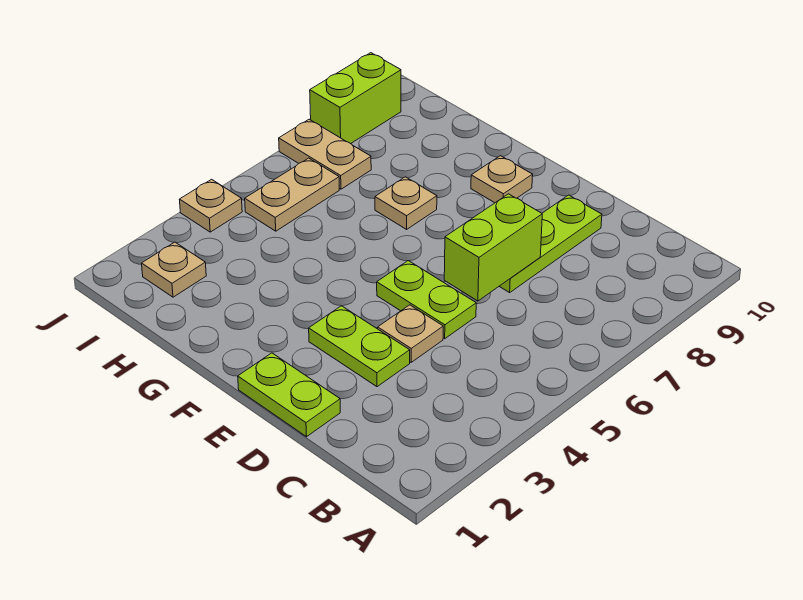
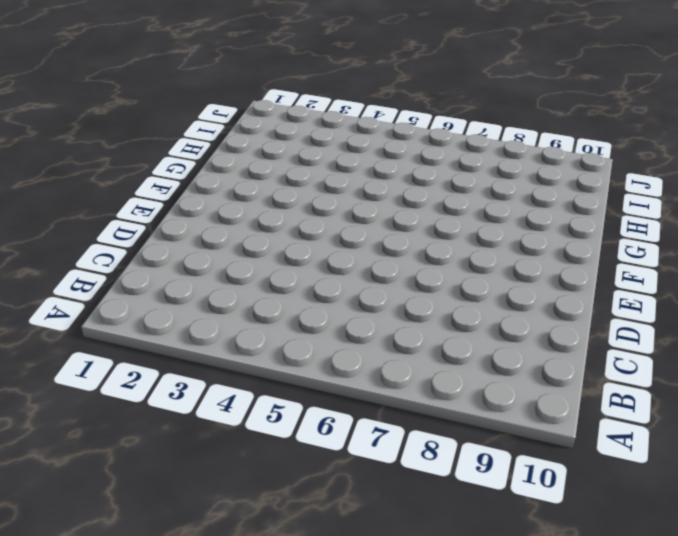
none -> lime 1x2 plate [238,353,340,437]
none -> lime 1x2 plate [309,306,410,387]
none -> tan 1x1 plate [378,305,443,362]

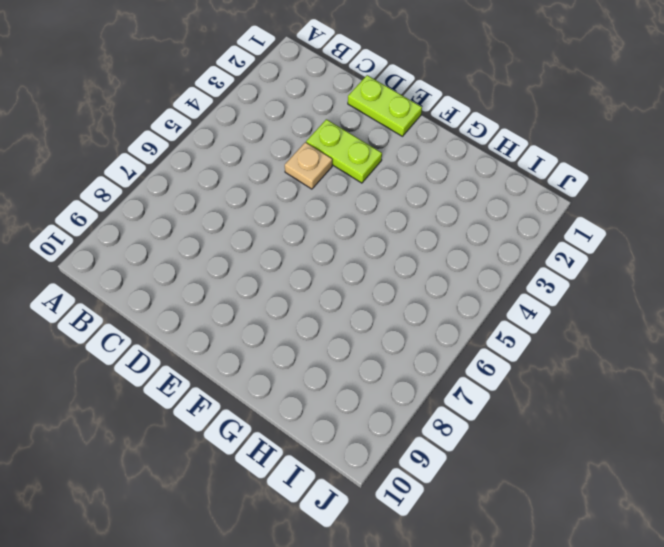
none -> lime 1x2 plate [377,261,476,339]
none -> lime 1x3 plate [499,195,602,293]
none -> tan 1x1 plate [471,156,533,203]

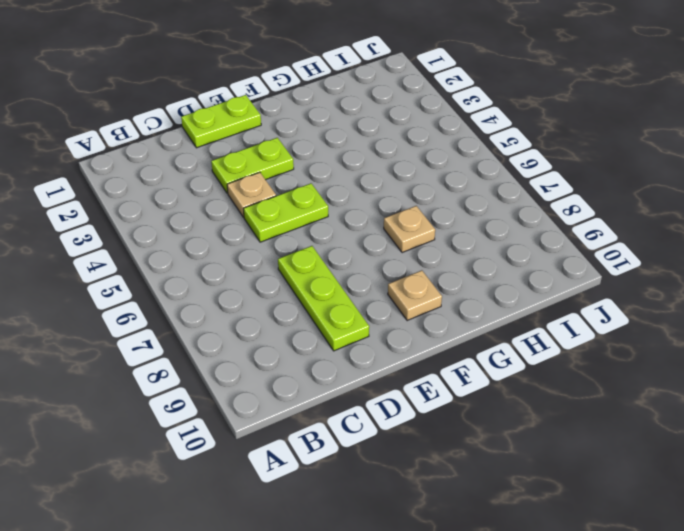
none -> tan 1x1 plate [142,242,206,297]
none -> tan 1x2 plate [245,158,339,231]
none -> tan 1x2 plate [279,119,371,189]

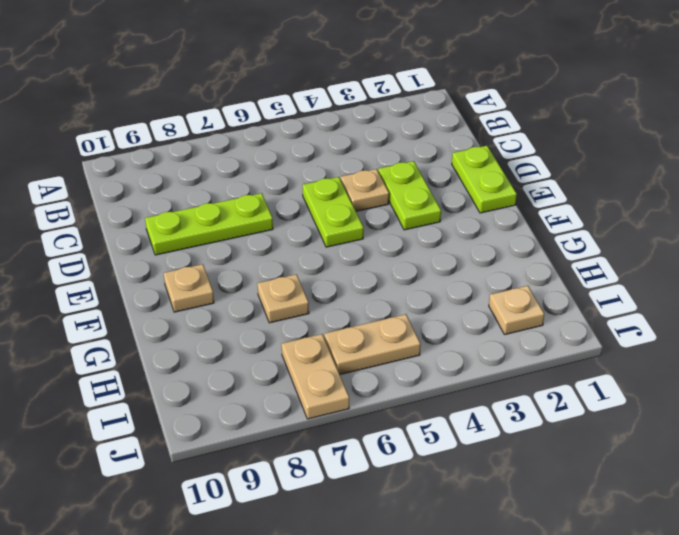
none -> tan 1x1 plate [179,179,242,232]
none -> lime 1x2 brick [310,53,401,144]
none -> lime 1x2 brick [444,194,542,301]

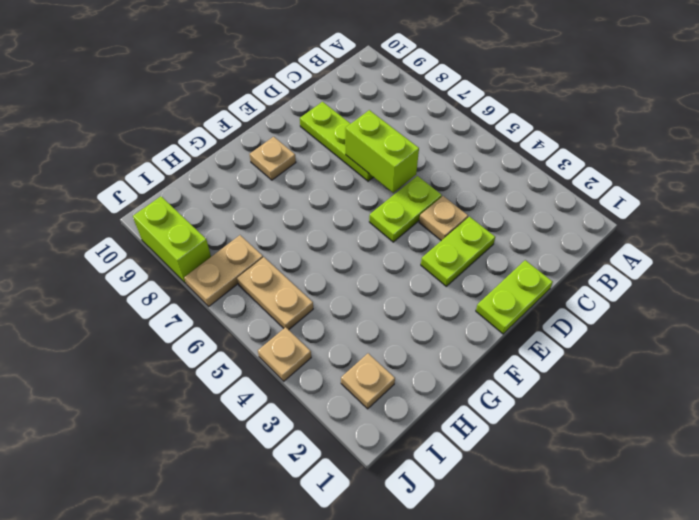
none -> tan 1x1 plate [375,177,437,229]

